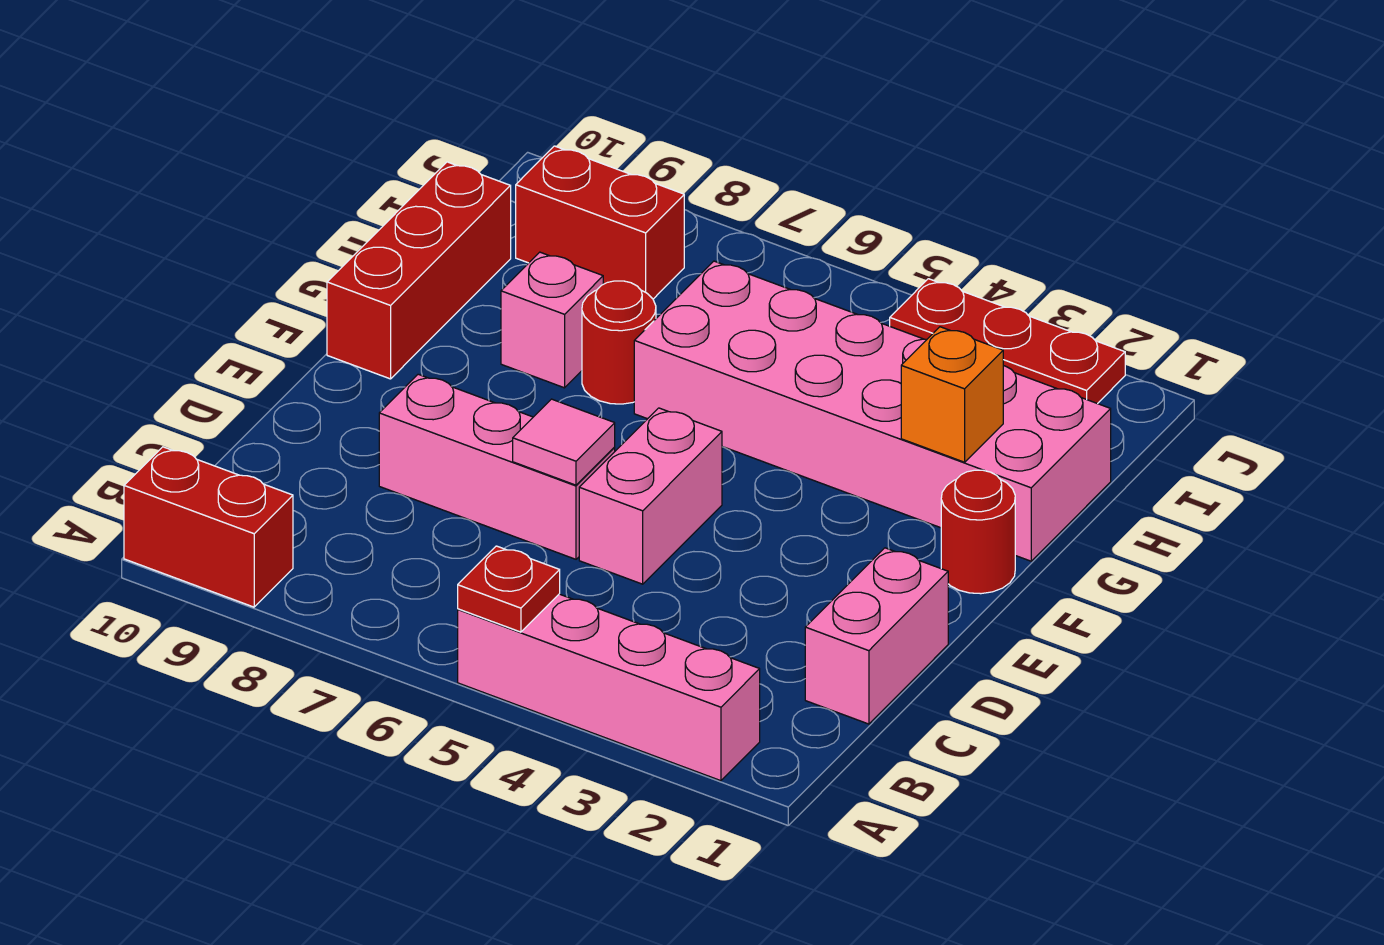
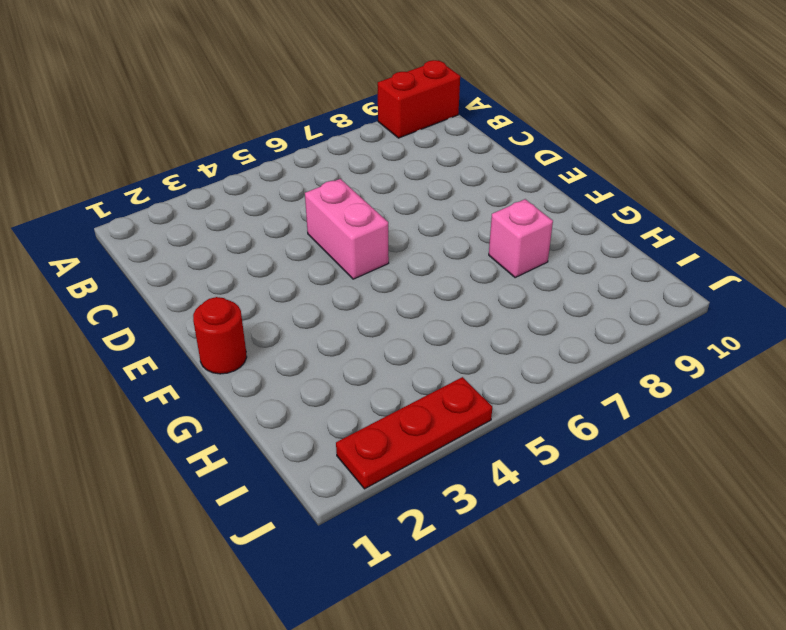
none -> pink 1x4 brick [458,594,760,781]
none -> pink 1x2 brick [805,548,948,724]
none -> pink 1x3 brick [379,374,615,559]

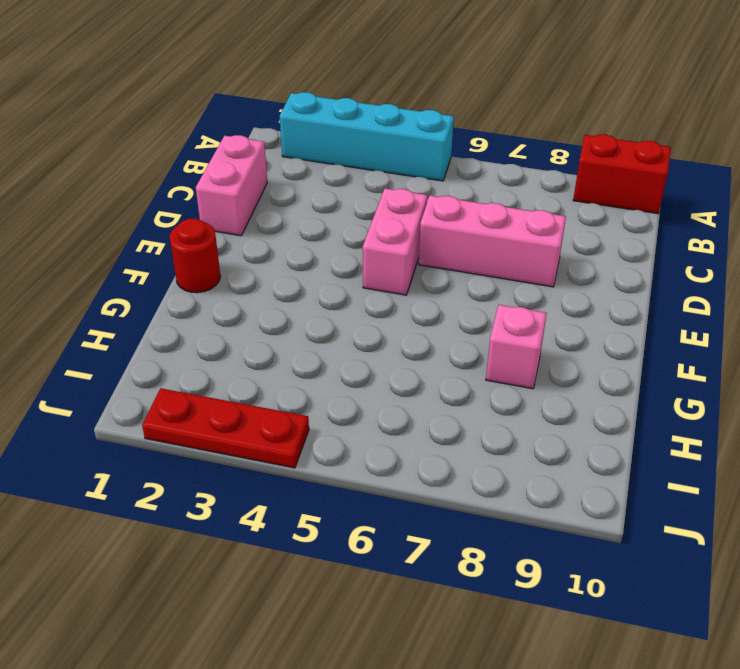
cyan 1x4 brick [280,92,454,181] -> pink 1x4 brick [458,594,760,781]
none -> red 1x3 brick [327,162,511,379]
none -> pink 2x6 brick [634,261,1111,561]
none -> red 1x1 round brick [582,281,656,404]

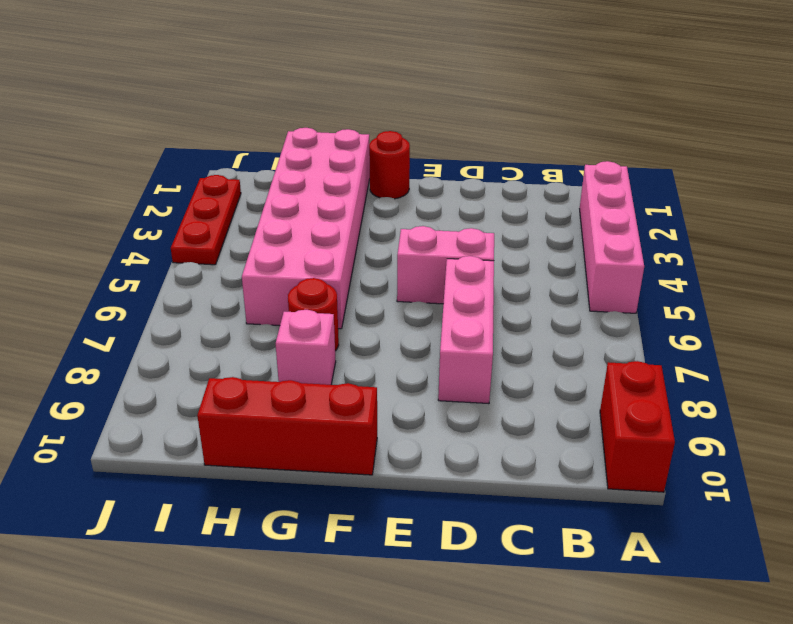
none -> pink 1x2 brick [805,548,948,724]
none -> red 1x2 brick [516,146,684,299]
none -> red 1x1 plate [458,546,560,632]

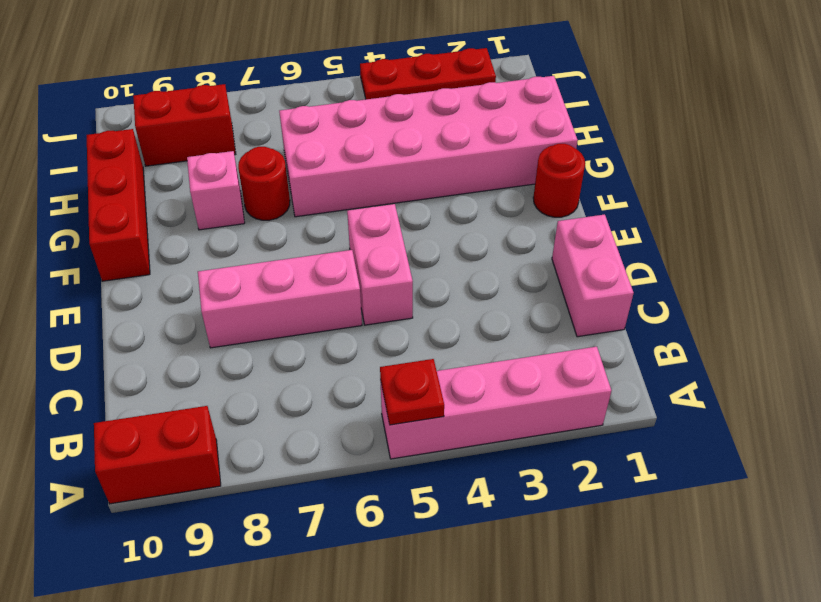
none -> pink 1x1 tile [513,399,615,485]
none -> orange 1x1 brick [901,327,1003,462]

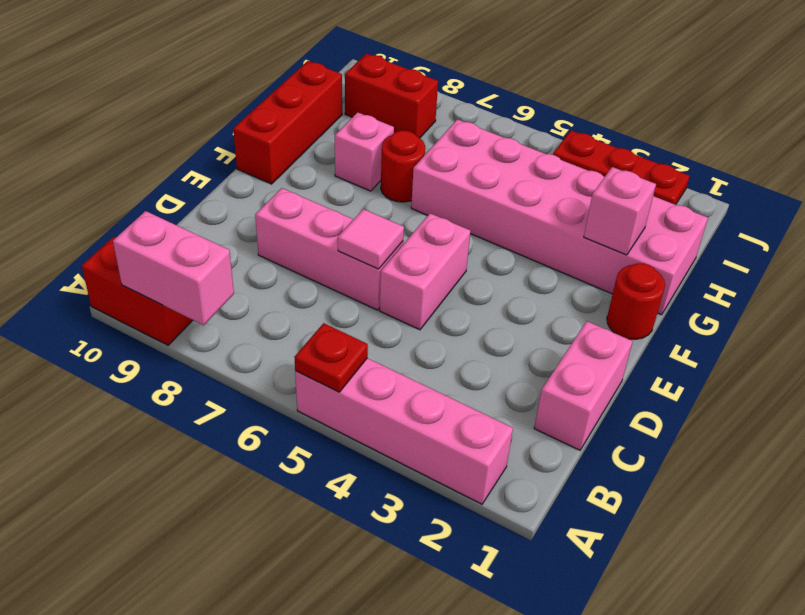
pink 1x2 brick [113,211,234,325] -> none
pink 1x1 brick [584,167,656,255] -> orange 1x1 brick [901,327,1003,462]

